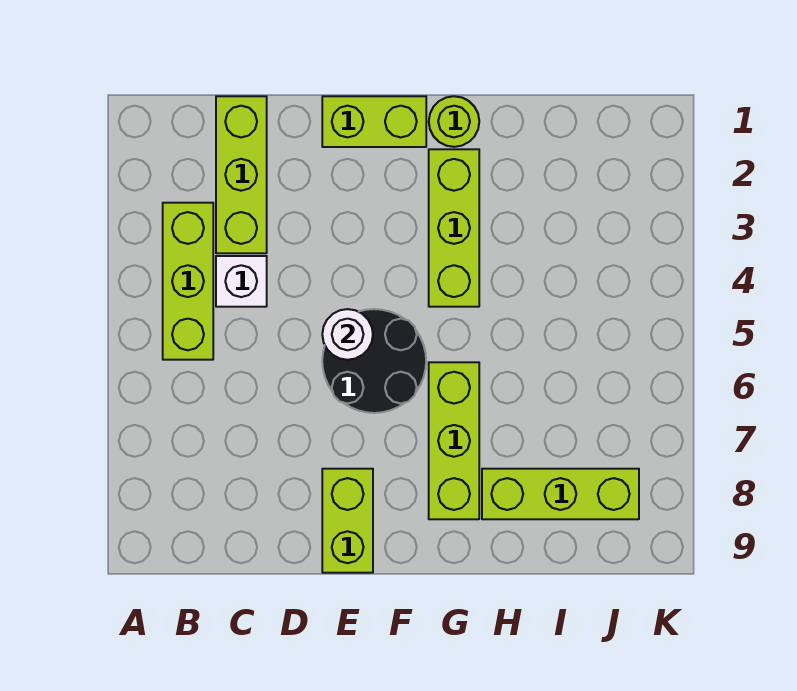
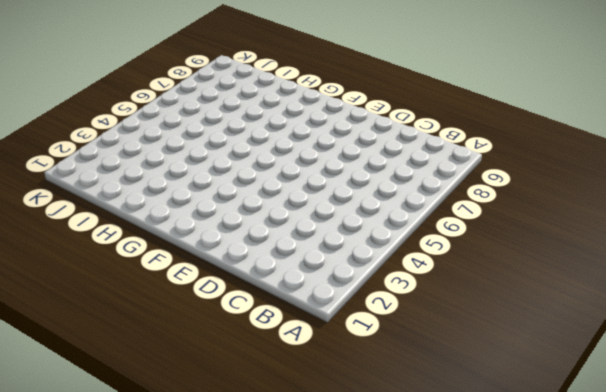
none -> lime 1x3 brick [163,203,213,360]
none -> lime 1x3 brick [216,96,267,253]

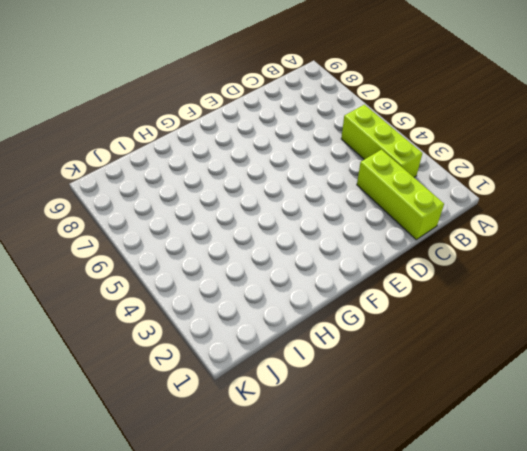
none -> white 1x1 brick [216,256,267,307]
none -> lime 1x2 brick [322,96,426,147]

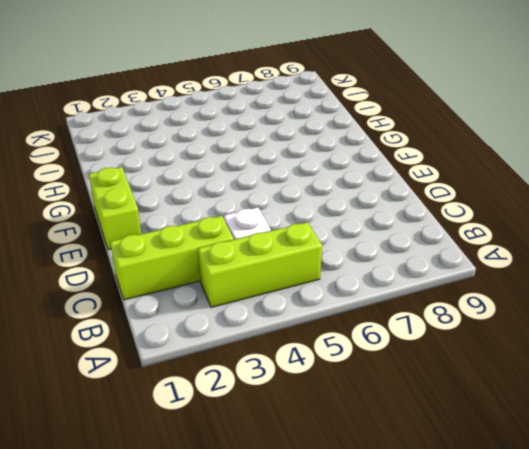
none -> black 2x2 round brick [322,309,426,413]
none -> lime 1x2 brick [322,469,373,573]

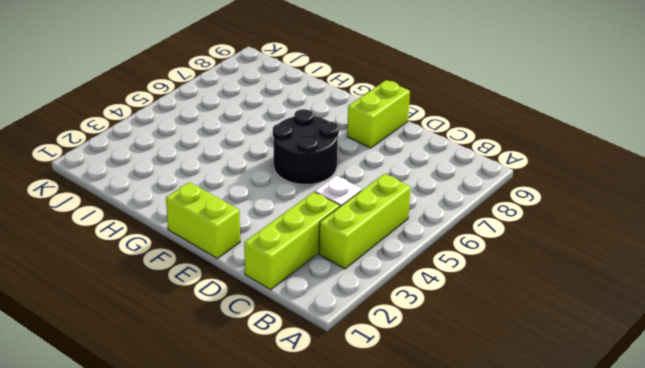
none -> lime 1x1 round brick [429,96,479,147]
none -> lime 1x3 brick [429,149,479,307]

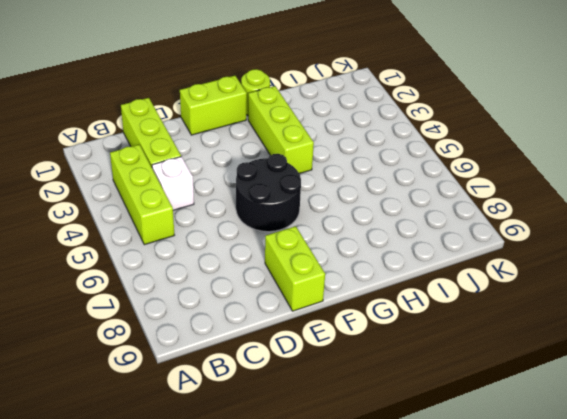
none -> lime 1x3 brick [429,362,479,519]
none -> lime 1x3 brick [482,469,639,519]

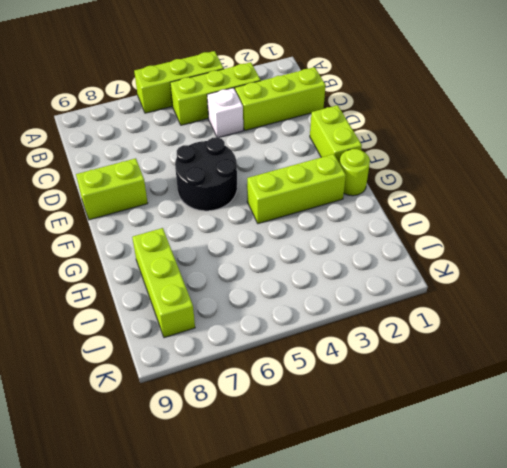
lime 1x3 brick [134,51,224,113] -> lime 1x3 brick moved to [429,362,479,519]
none -> white 1x1 round brick [322,309,373,360]

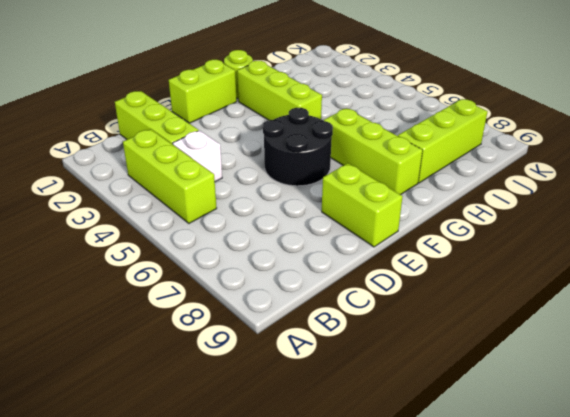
none -> white 1x1 round brick [322,309,373,360]

